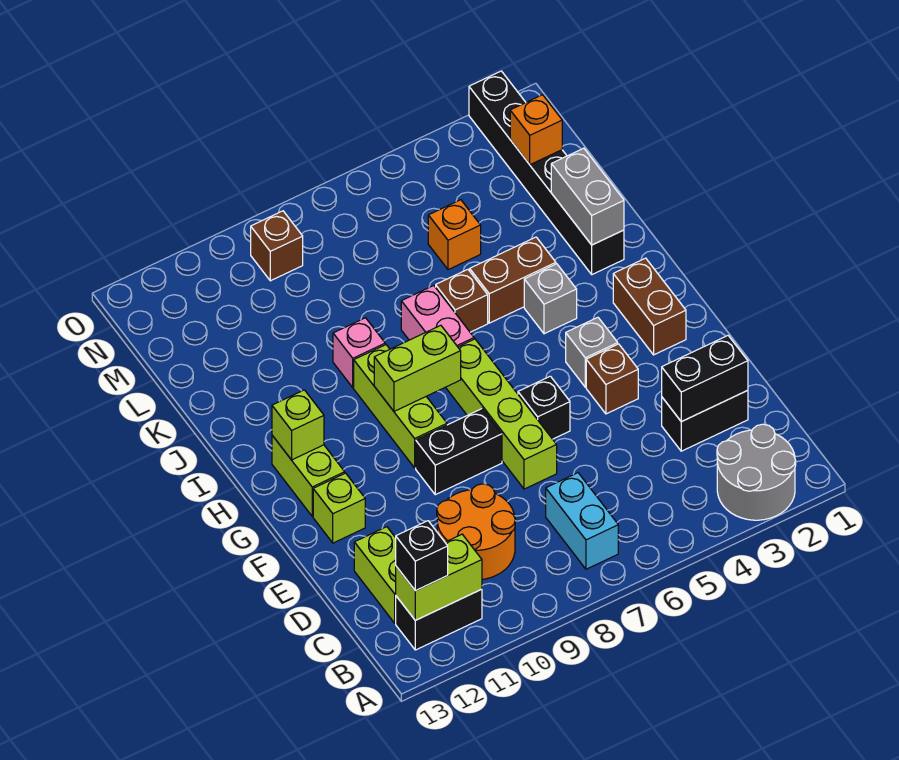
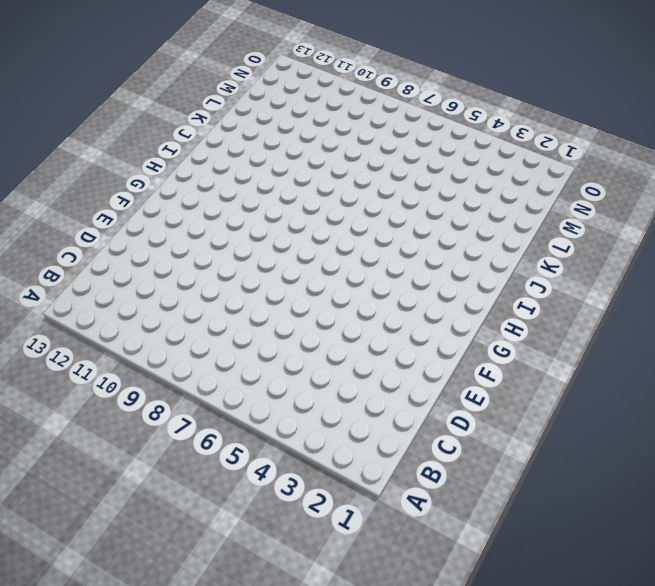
none -> grey 2x2 round brick [717,424,796,520]
none -> cyan 1x2 brick [546,473,618,569]
none -> black 1x2 brick [396,589,482,650]
none -> orange 2x2 round brick [437,484,515,579]

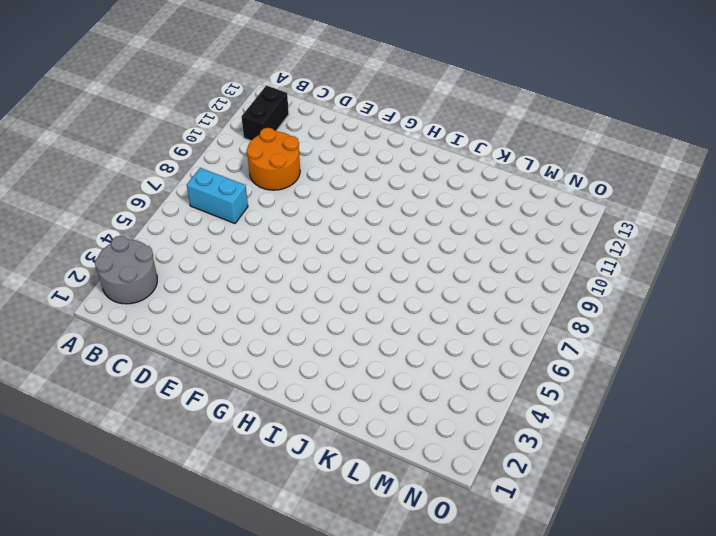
none -> lime 1x2 brick [354,527,396,623]
none -> black 1x2 brick [662,390,748,451]
none -> lime 1x4 brick [446,339,557,489]
none -> brown 1x1 brick [586,344,638,414]

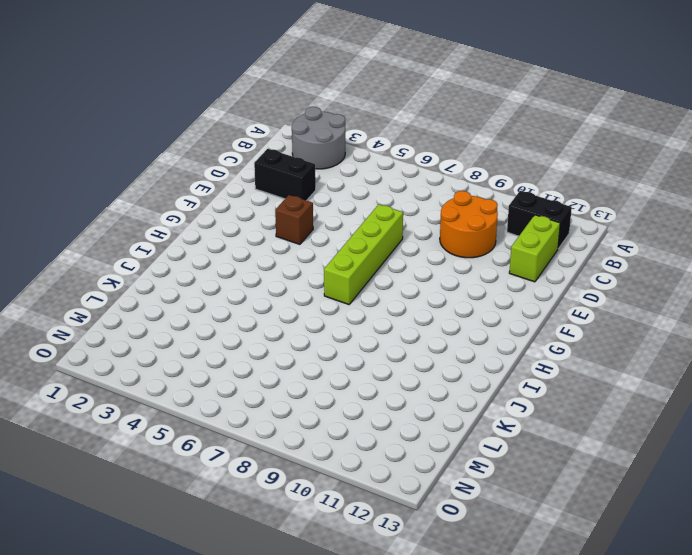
none -> cyan 1x2 brick [546,473,618,569]
none -> black 1x1 brick [518,376,570,439]
none -> black 1x2 brick [416,409,502,495]
none -> lime 1x1 brick [313,473,365,543]

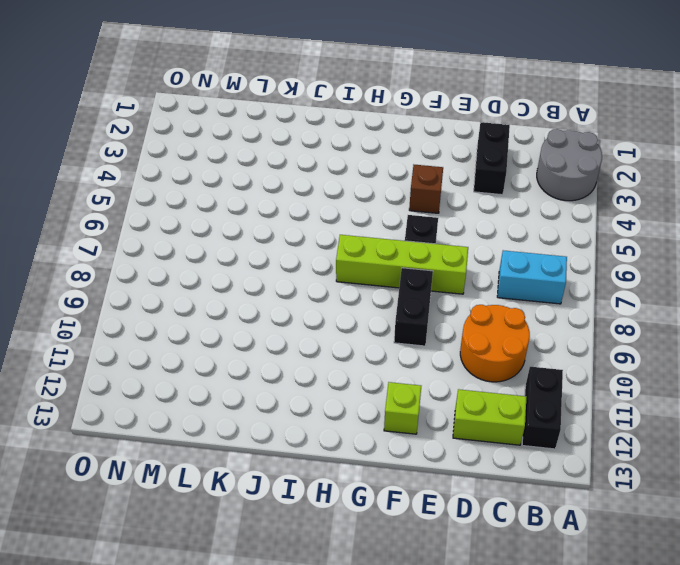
none -> brown 1x2 brick [613,258,686,355]
none -> grey 1x1 brick [566,317,618,387]
none -> lime 1x3 brick [354,345,447,468]
none -> lime 1x2 brick [272,435,345,516]

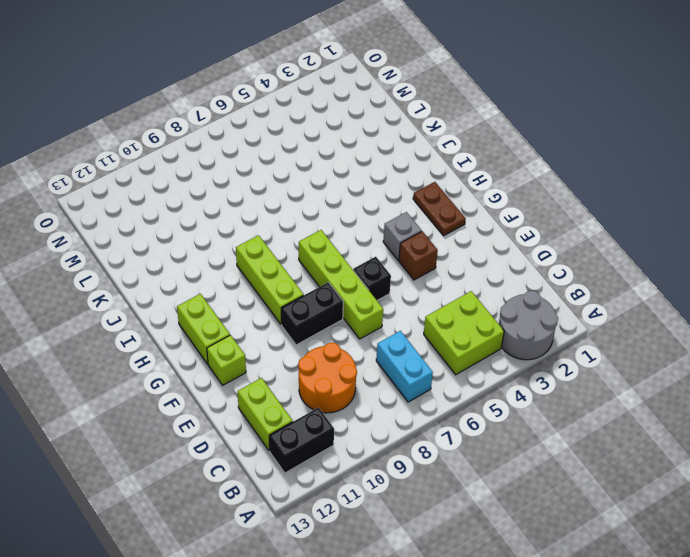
lime 2x2 brick [424,291,504,375] -> none
brown 1x2 plate [413,182,466,236] -> brown 1x2 brick [613,258,686,355]
none -> black 1x2 brick [662,390,748,451]
none -> grey 1x1 brick [524,264,577,334]
none -> pink 1x2 brick [401,286,474,347]
none -> black 1x6 brick [469,71,624,274]

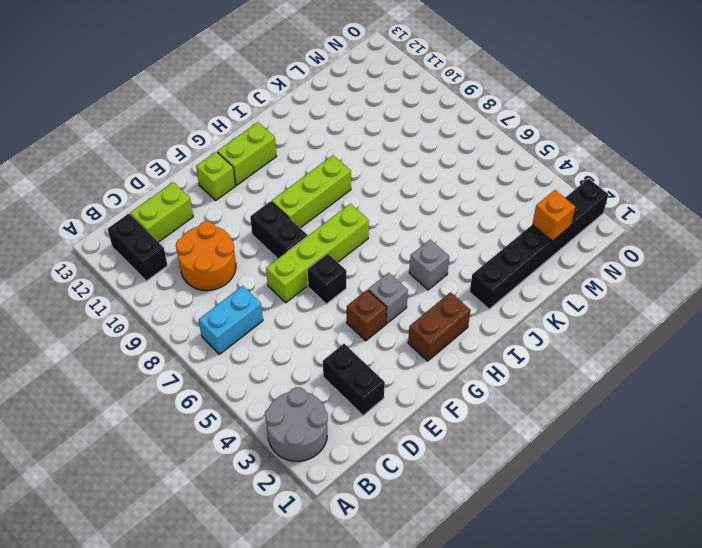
none -> pink 1x2 brick [401,286,474,347]
none -> brown 1x2 brick [470,237,556,323]
none -> brown 1x1 brick [436,269,488,332]
none -> pink 1x1 brick [333,318,385,388]

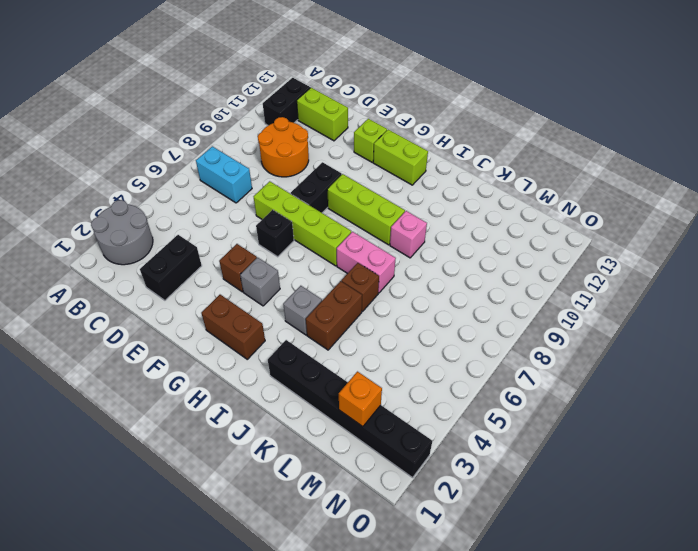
none -> orange 1x1 brick [428,200,481,270]
none -> brown 1x1 brick [251,211,303,281]
none -> lime 1x2 brick [396,534,482,620]
none -> black 1x2 brick [662,336,748,422]

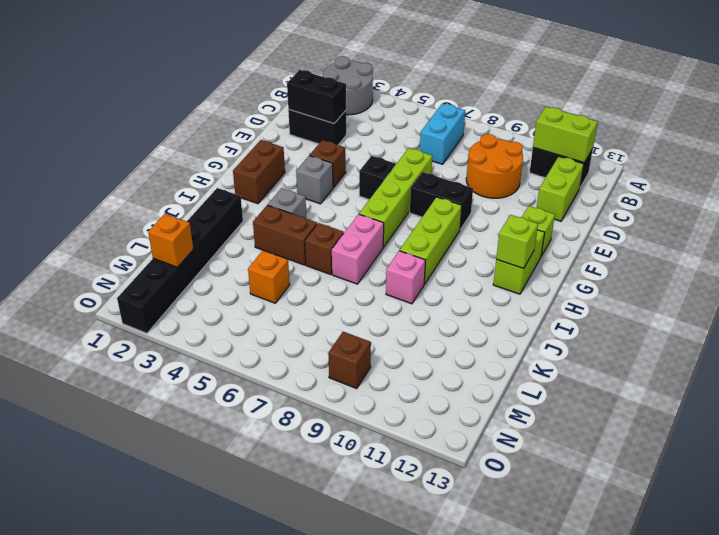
none -> lime 1x2 brick [374,325,461,411]
none -> grey 1x2 brick [551,148,624,245]
none -> black 1x1 brick [396,521,448,591]

